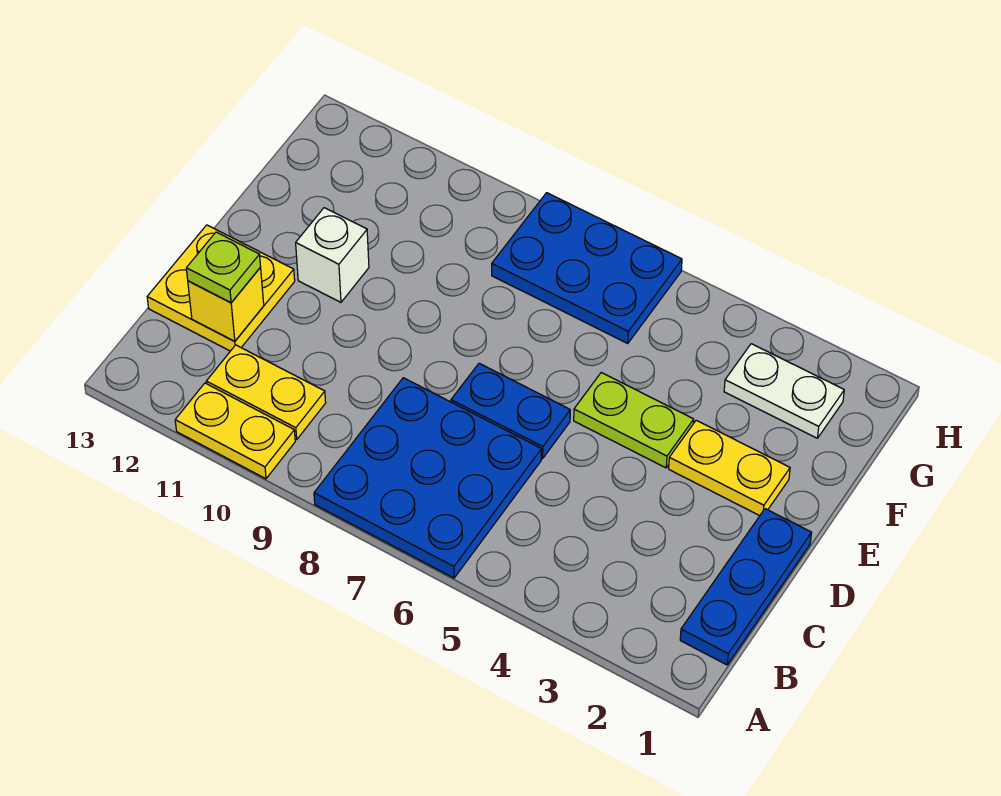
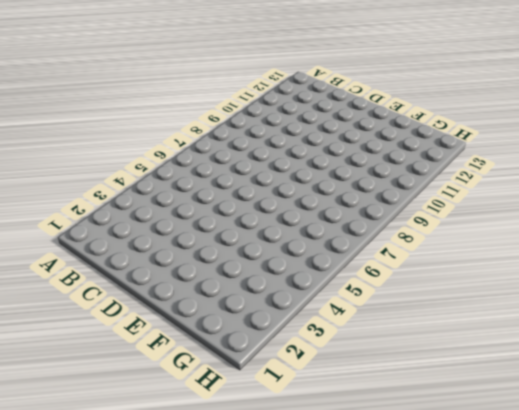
none -> blue 3x3 plate [314,378,541,578]
none -> yellow 1x2 plate [175,383,295,479]
none -> blue 1x3 plate [680,509,812,665]

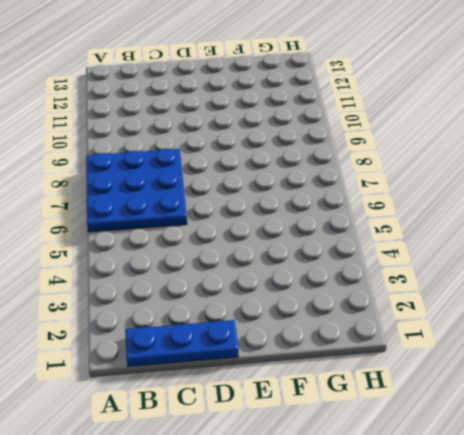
none -> yellow 1x2 plate [175,383,295,479]
none -> yellow 1x2 plate [206,345,326,440]
none -> yellow 2x2 plate [147,225,295,351]

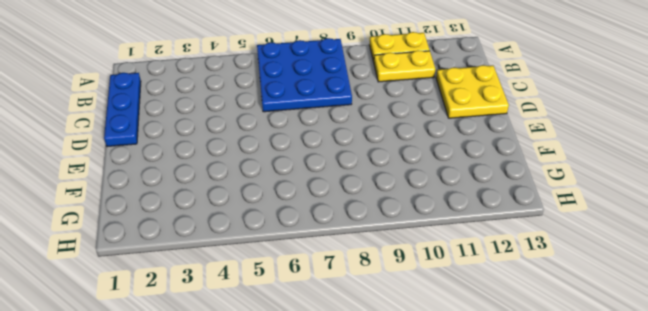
none -> blue 1x2 plate [451,363,570,458]
none -> yellow 1x2 plate [669,420,790,516]
none -> lime 1x2 plate [574,373,694,468]

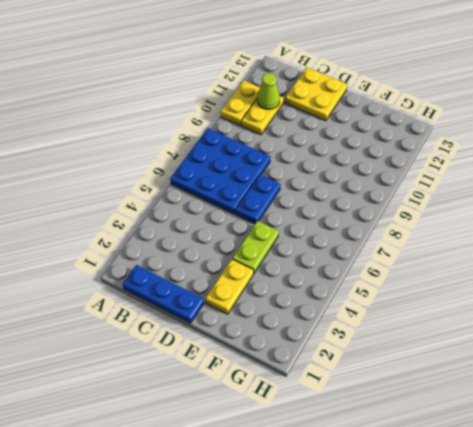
lime 1x1 cone [257,73,280,109] -> none
none -> white 1x1 brick [296,208,369,302]
none -> white 1x2 plate [724,344,844,438]
none -> blue 2x3 plate [492,193,682,343]

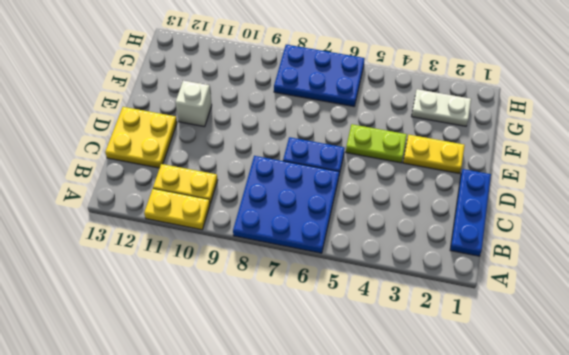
none -> yellow 1x1 brick [188,268,264,341]
none -> lime 1x1 plate [186,232,261,303]

